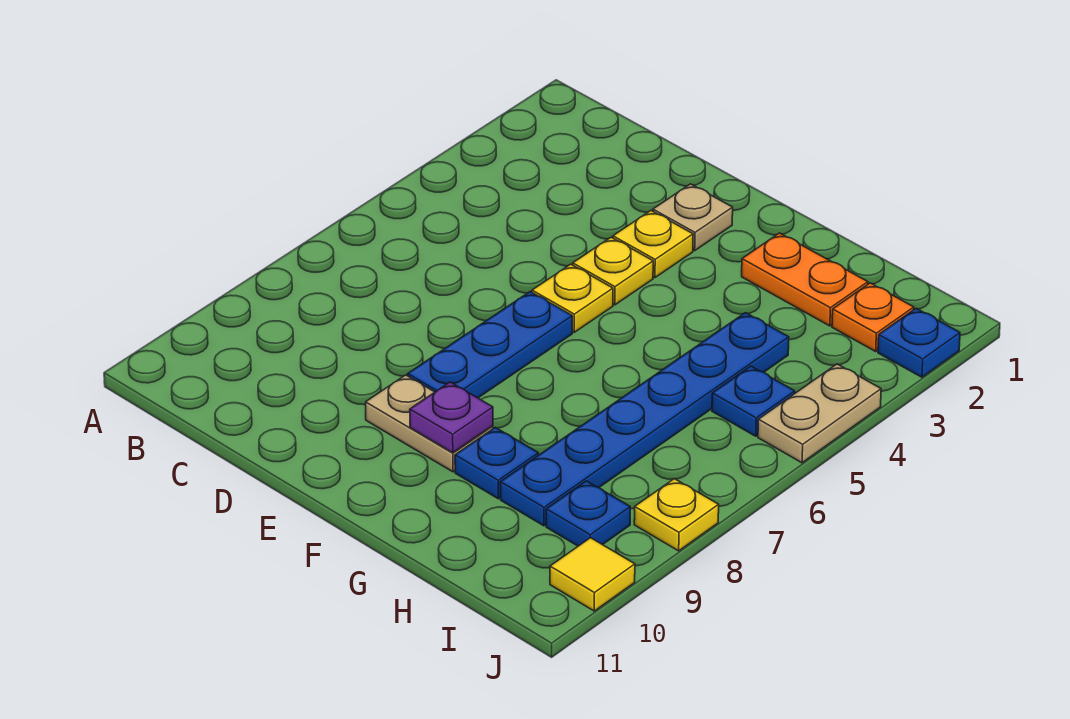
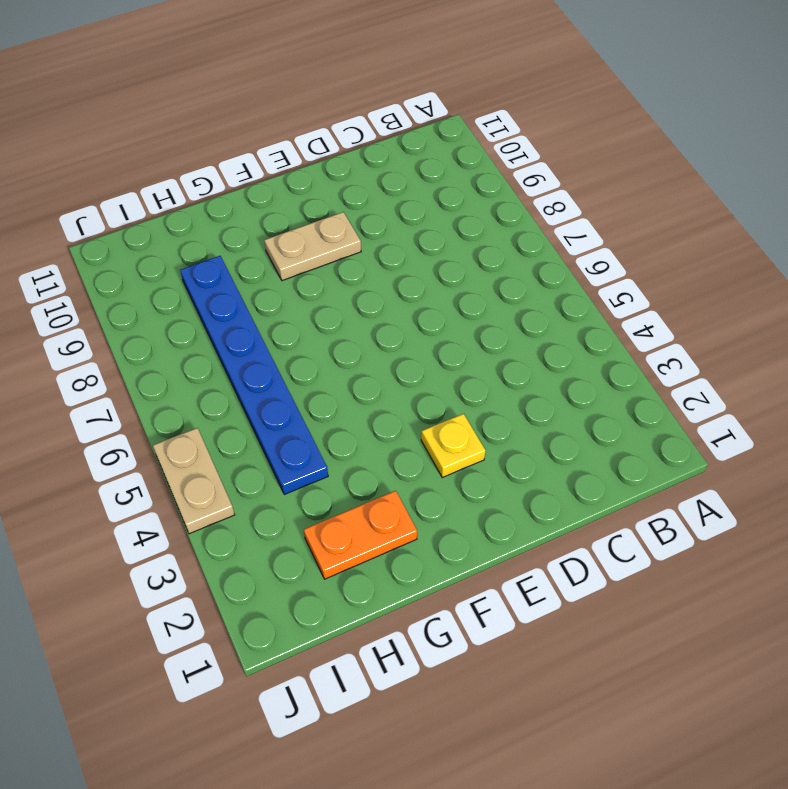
none -> tan 1x1 plate [653,184,733,250]
none -> yellow 1x1 plate [573,237,653,305]
none -> yellow 1x1 plate [532,264,613,332]

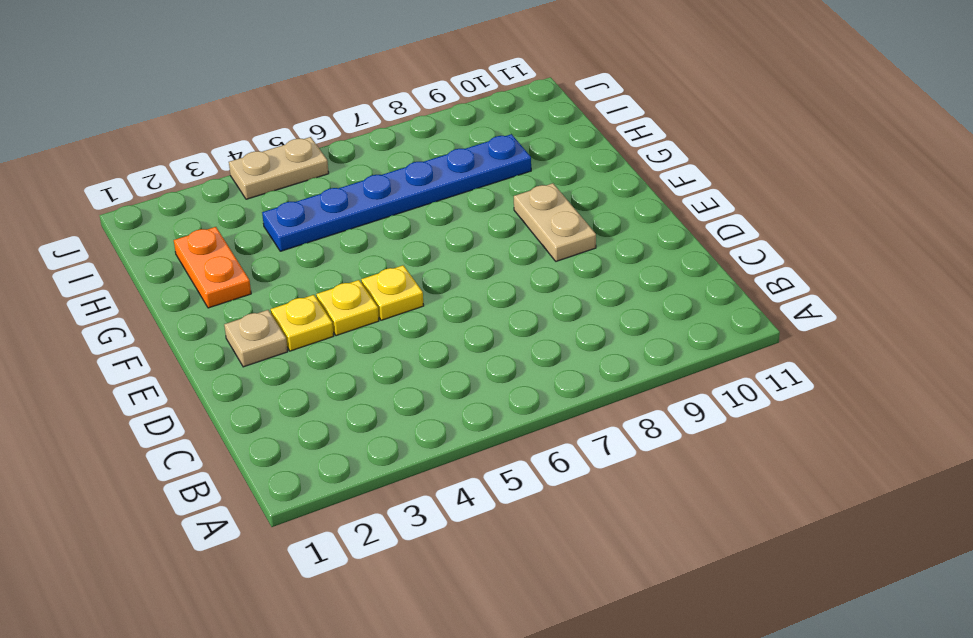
none -> blue 1x3 plate [408,292,572,398]
none -> blue 1x1 plate [455,428,538,499]
none -> orange 1x1 plate [832,283,914,351]

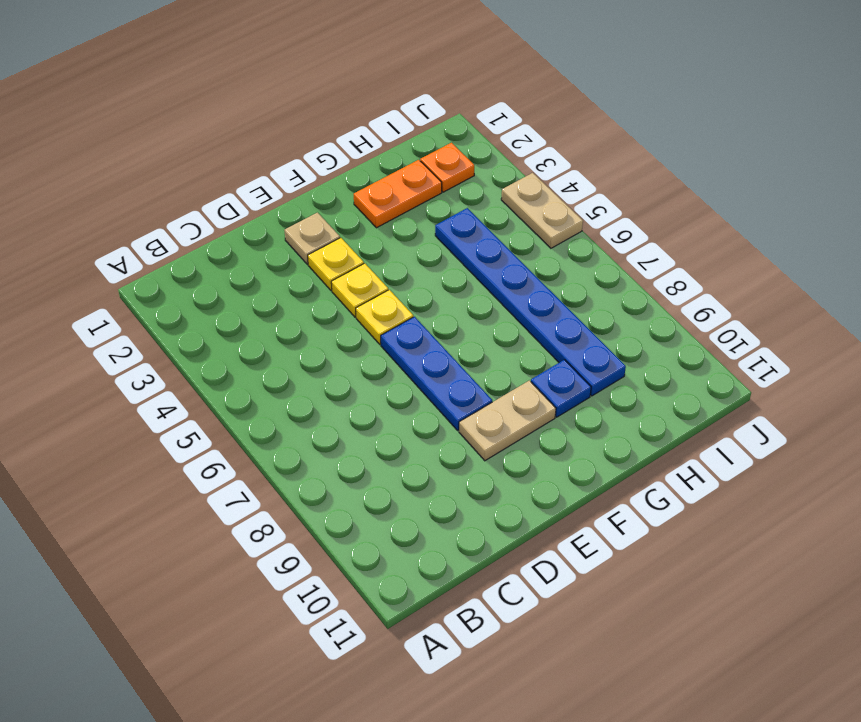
none -> blue 1x1 plate [712,366,795,436]
none -> blue 1x1 plate [546,481,630,546]
none -> blue 1x1 plate [878,308,960,377]

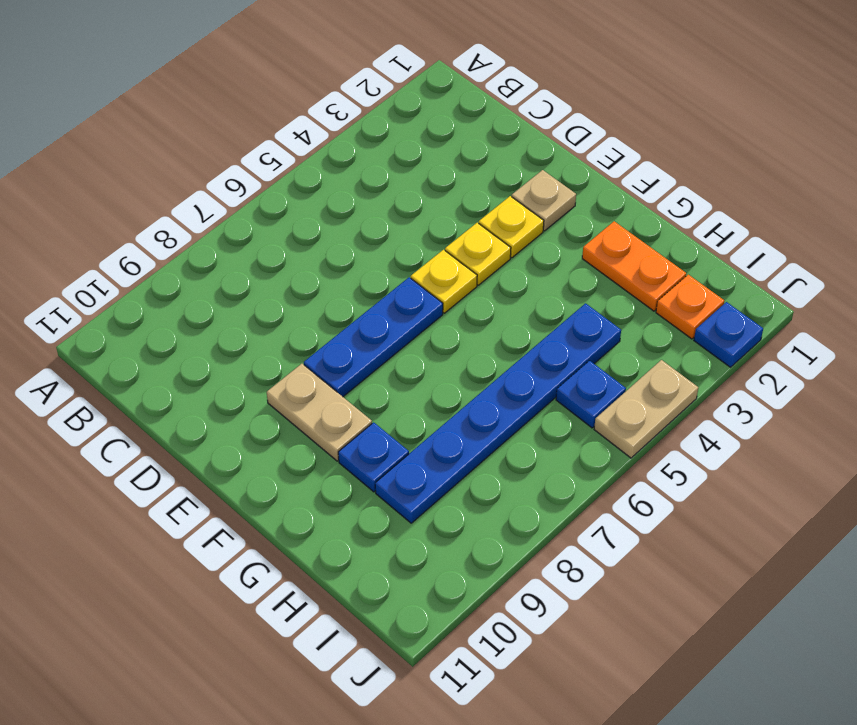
none -> blue 1x1 plate [546,481,630,546]
none -> yellow 1x1 plate [634,479,719,551]
none -> yellow 1x1 tile [550,538,635,611]

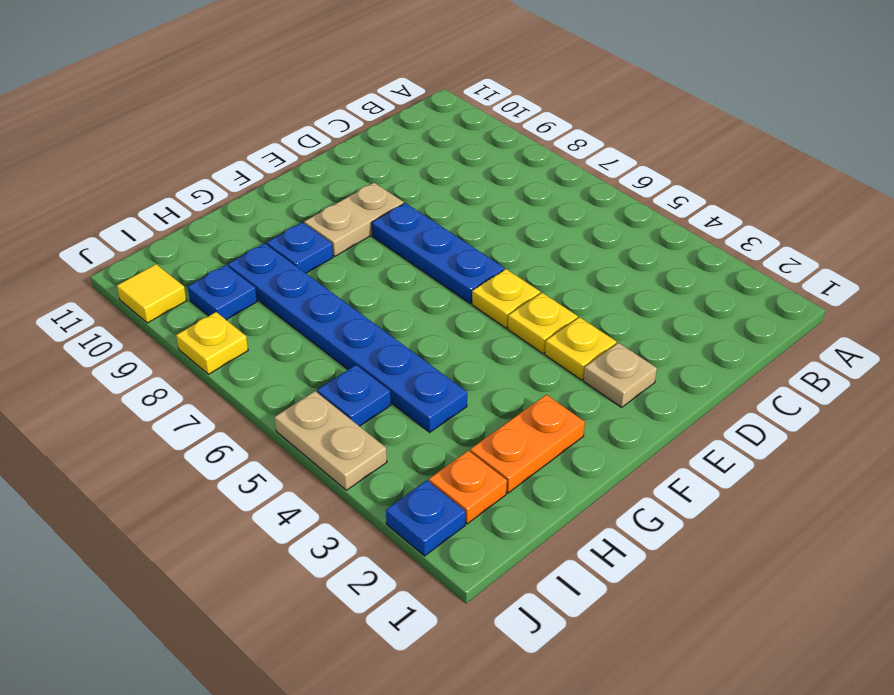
none -> purple 1x1 plate [410,382,493,453]

